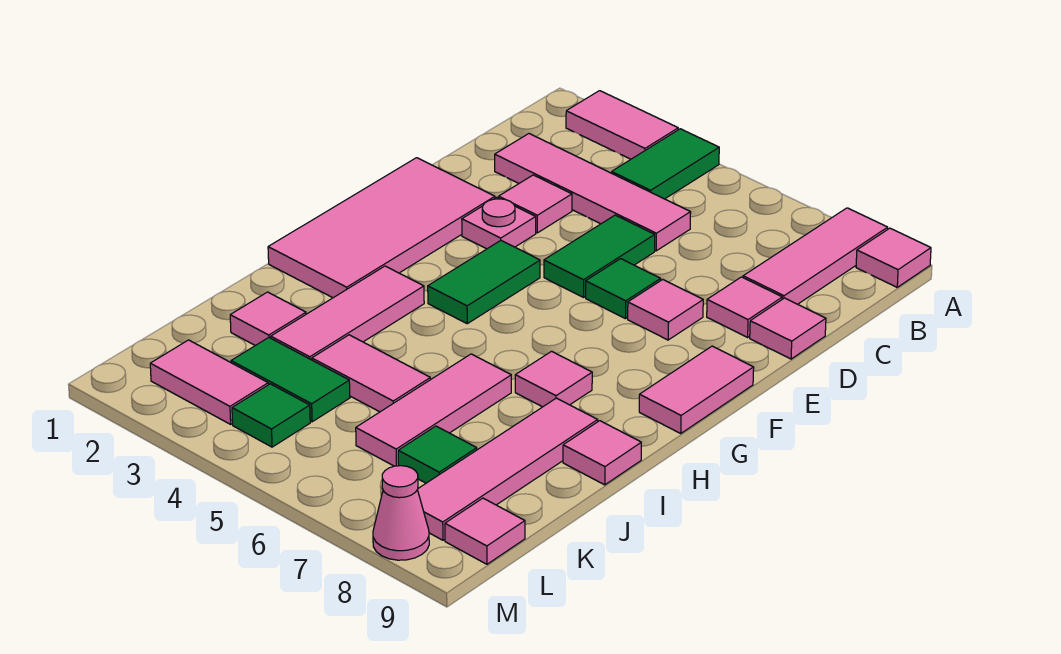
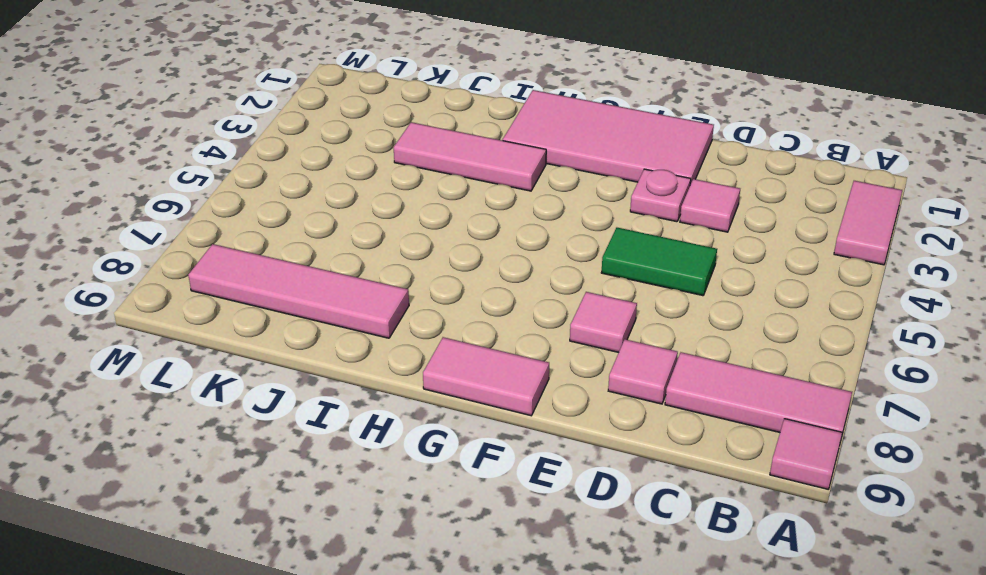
none -> green 1x2 tile [612,129,719,199]
none -> pink 1x4 tile [495,134,691,251]
none -> pink 1x1 tile [750,298,826,359]

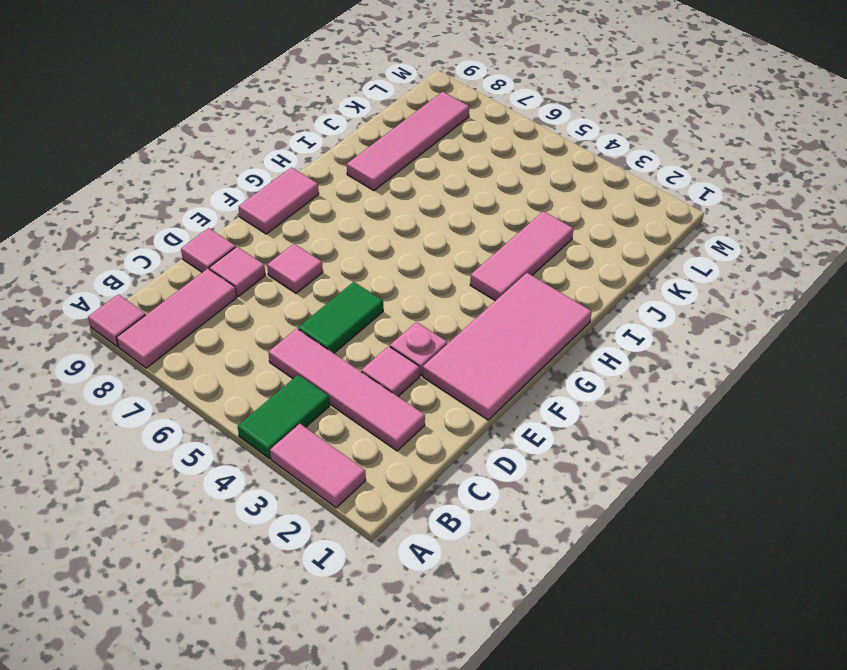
none -> green 1x1 tile [586,259,661,319]
none -> green 1x2 tile [428,241,540,324]
none -> pink 1x1 tile [515,351,592,407]

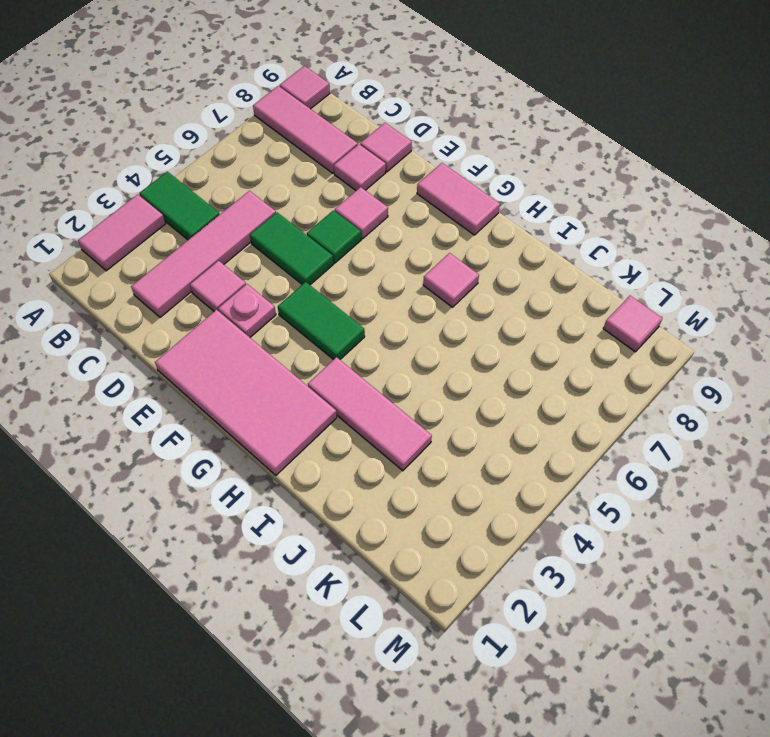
none -> pink 1x3 tile [356,354,511,466]
none -> pink 1x4 tile [417,398,598,540]
none -> pink 1x1 tile [563,421,641,485]

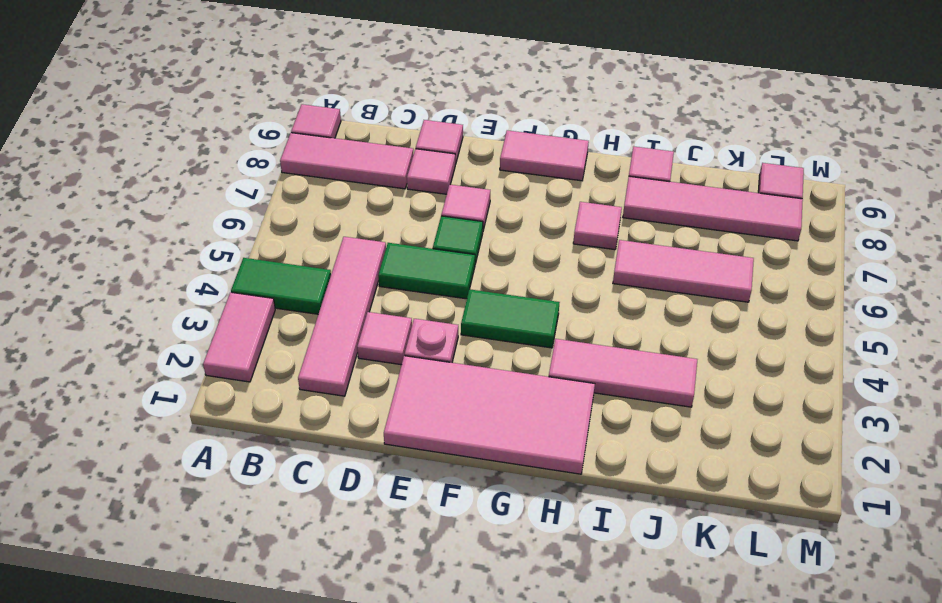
none -> pink 1x1 tile [230,292,306,346]
none -> pink 1x2 tile [312,335,431,412]
none -> green 1x2 tile [231,338,350,422]

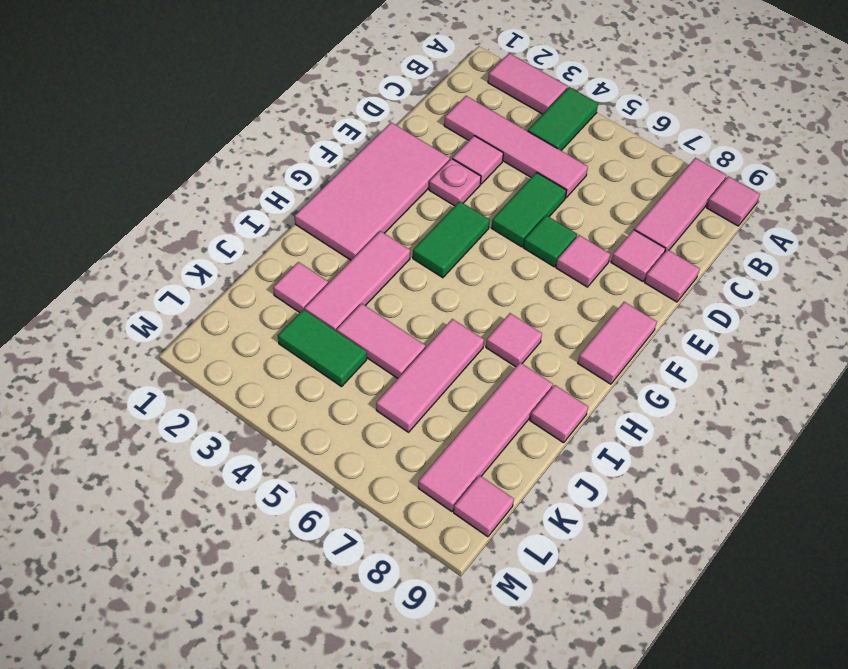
none -> green 1x1 tile [398,426,477,483]
none -> pink 1x2 tile [150,340,268,424]
none -> green 1x1 tile [232,384,310,447]

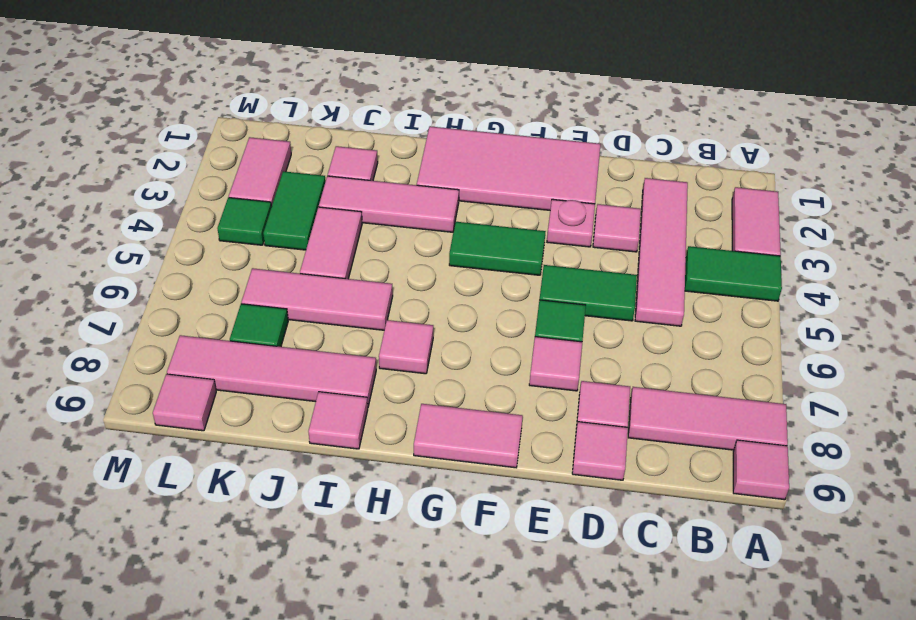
none -> pink 1x1 cone [373,466,429,560]

